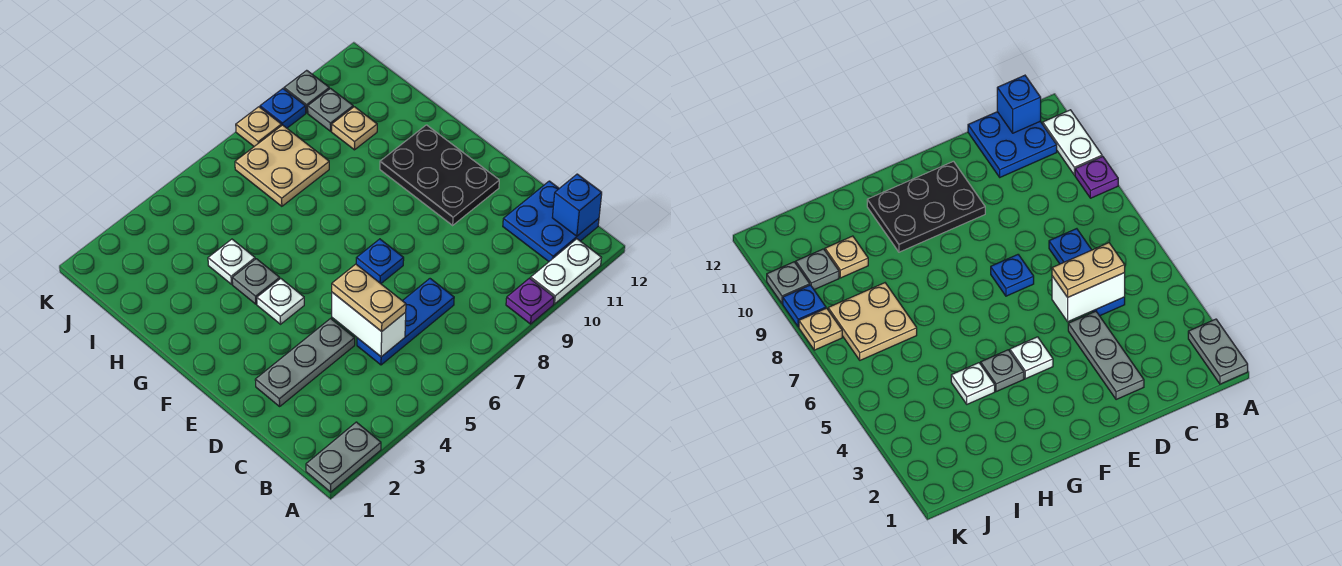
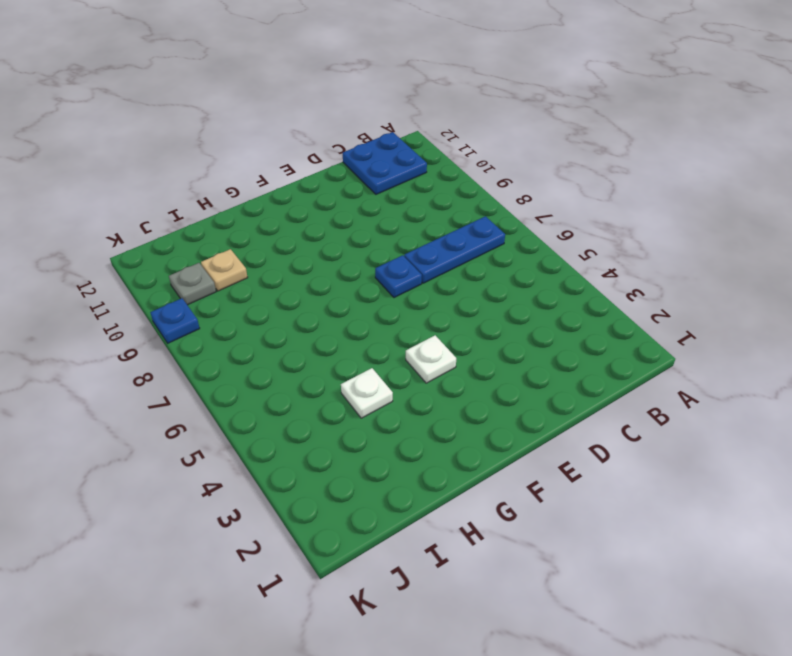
blue 1x3 plate [404,216,505,283] -> blue 1x3 plate turned to [357,279,454,365]
none -> grey 1x2 plate [306,422,381,492]
none -> purple 1x1 plate [506,278,554,324]
none -> white 1x2 plate [531,239,601,304]

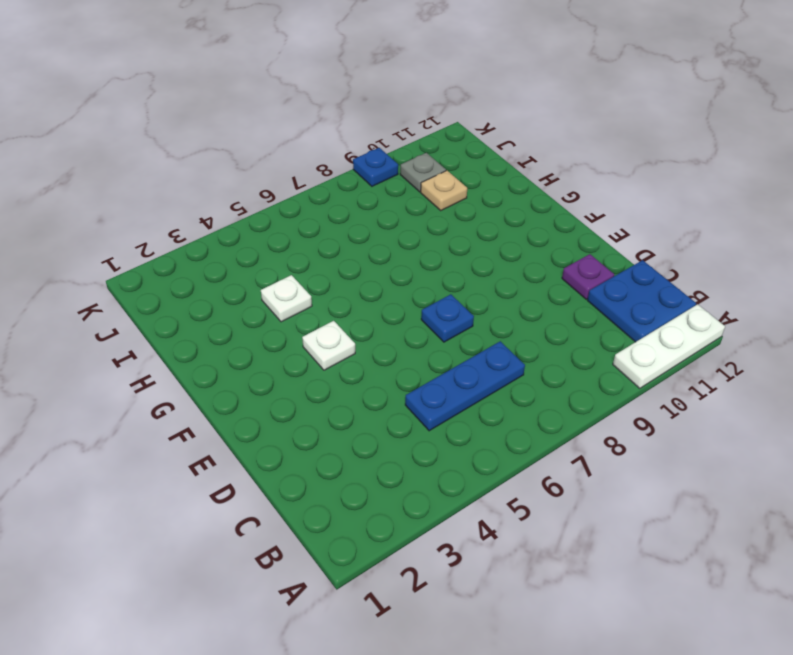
white 1x3 plate [613,304,725,388] -> white 1x2 plate [531,239,601,304]
purple 1x1 plate [562,254,614,299] -> purple 1x1 plate moved to [506,278,554,324]
none -> grey 1x2 plate [306,422,381,492]
none -> grey 1x3 plate [255,319,355,406]
none -> black 2x3 plate [380,125,499,225]

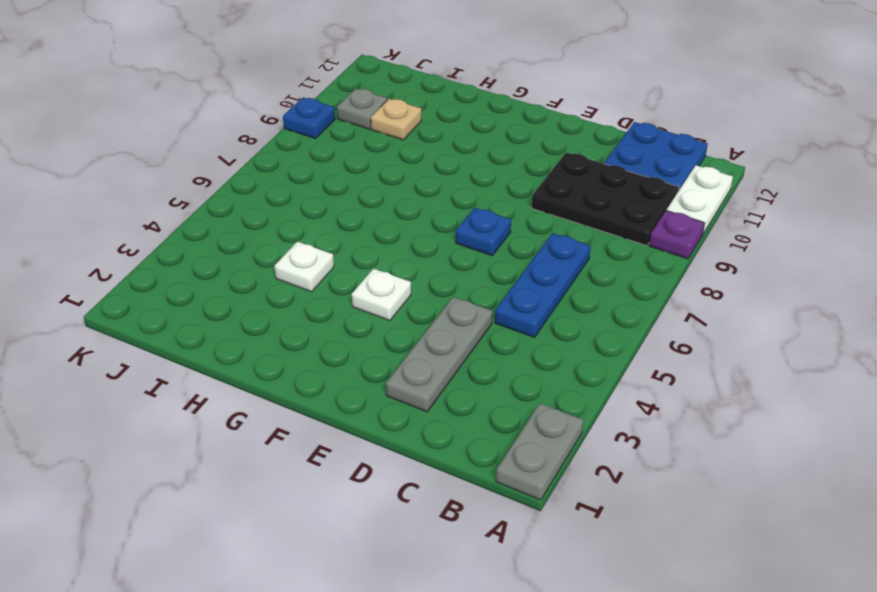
black 2x3 plate [532,153,679,245] -> black 2x3 plate moved to [380,125,499,225]
none -> grey 1x1 plate [232,259,280,304]
none -> tan 2x2 plate [235,125,329,206]
none -> tan 1x1 plate [236,107,281,146]

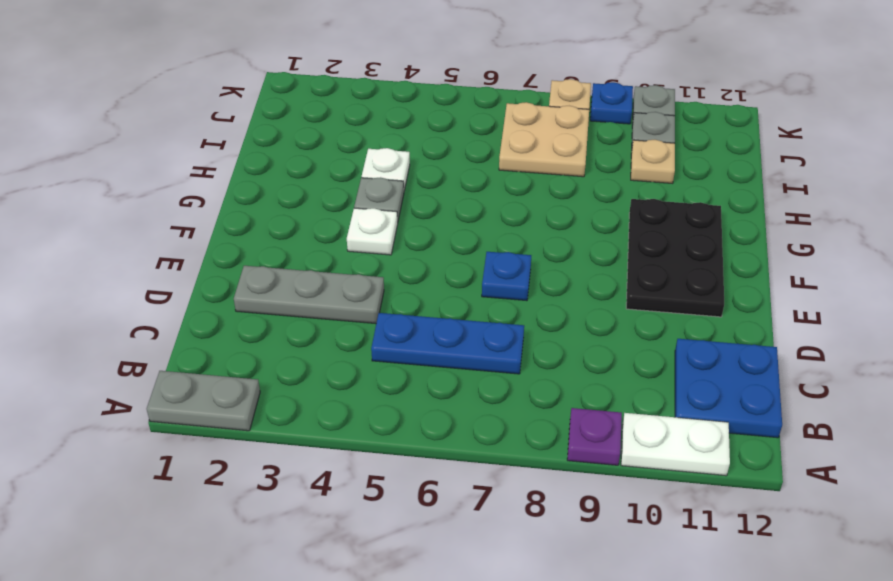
none -> blue 1x1 brick [552,174,602,236]
none -> white 1x2 brick [332,292,406,357]
none -> tan 1x2 plate [332,264,406,331]

